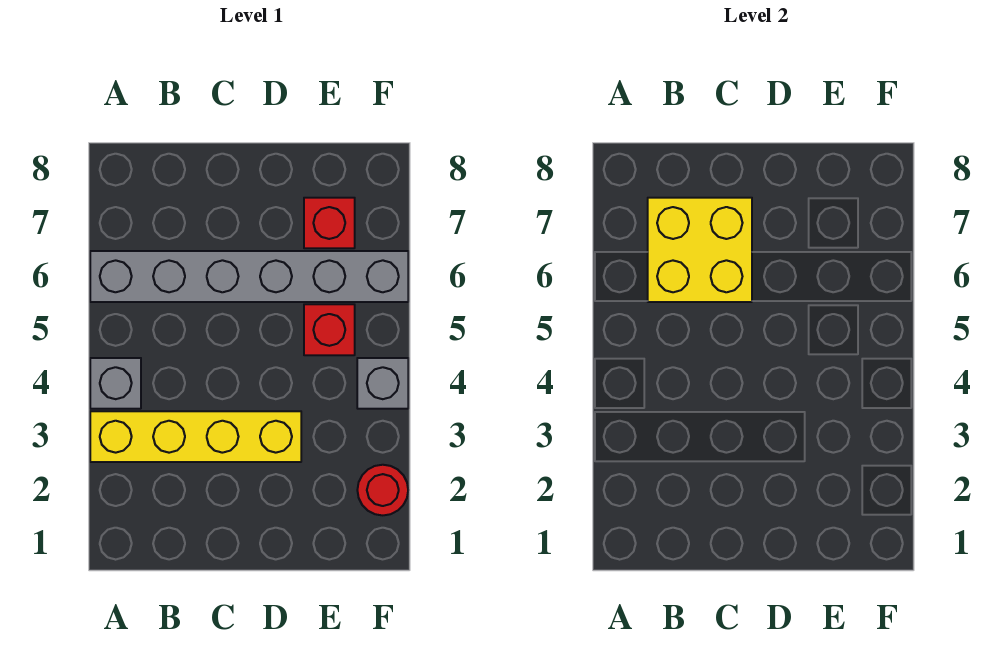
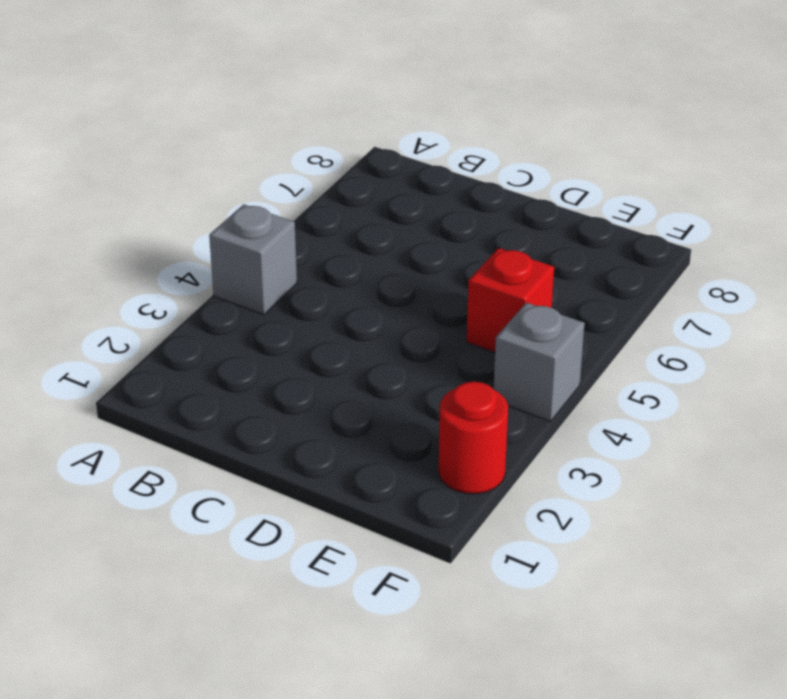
none -> yellow 1x4 brick [90,411,301,462]
none -> grey 1x6 brick [90,251,408,302]

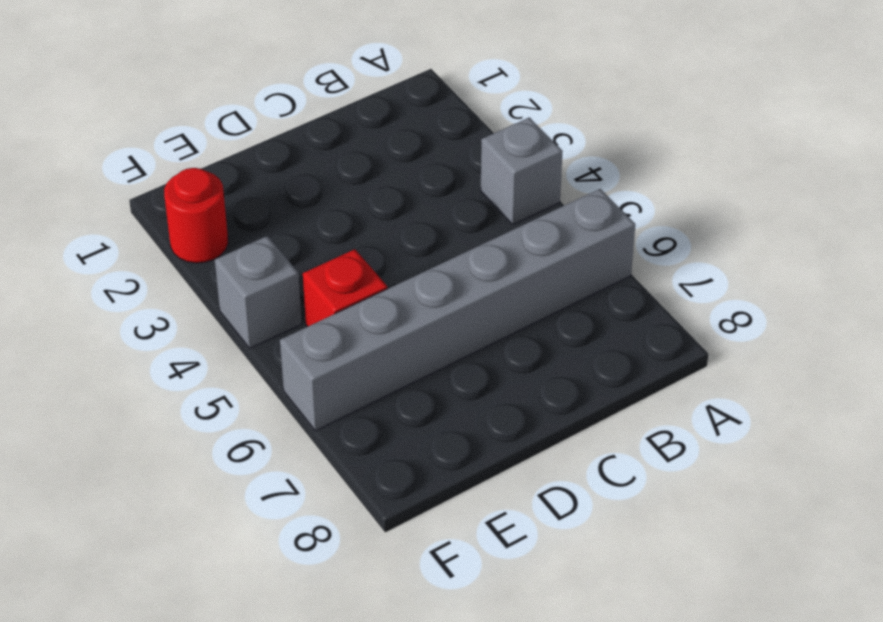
none -> yellow 1x4 brick [90,411,301,462]
none -> red 1x1 brick [304,198,355,248]

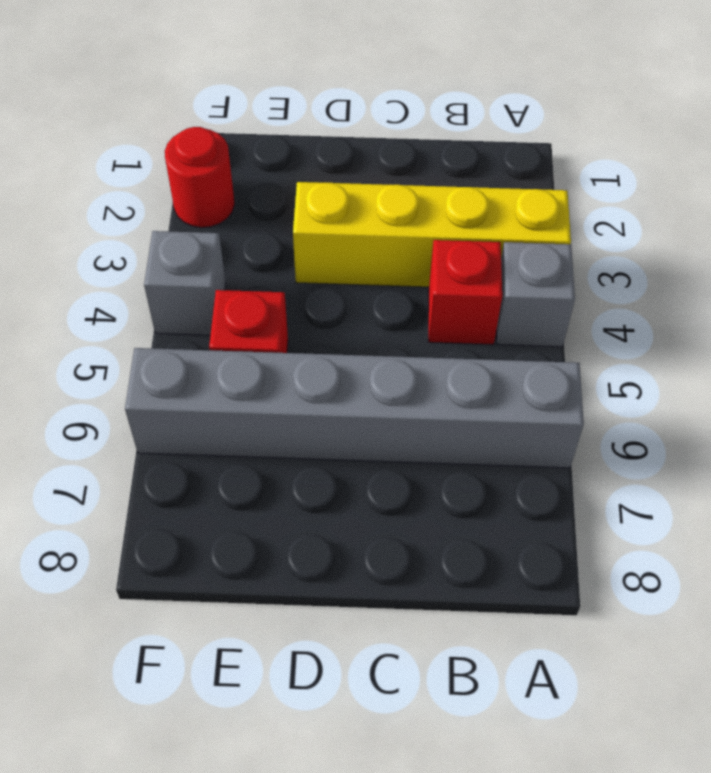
red 1x1 brick [428,240,502,345] -> red 1x1 brick moved to [304,198,355,248]
none -> yellow 2x2 brick [648,198,752,302]

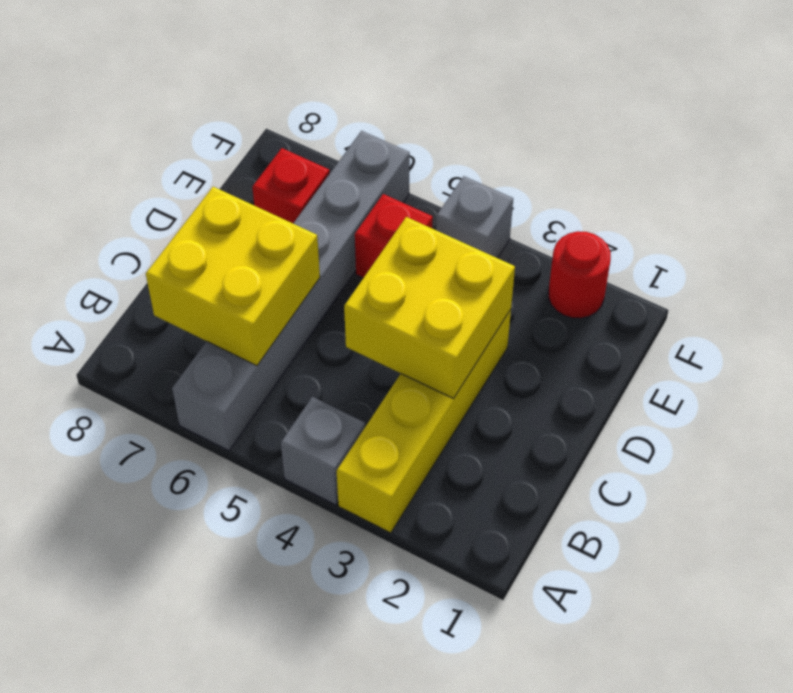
yellow 2x2 brick [344,217,515,399] -> none

